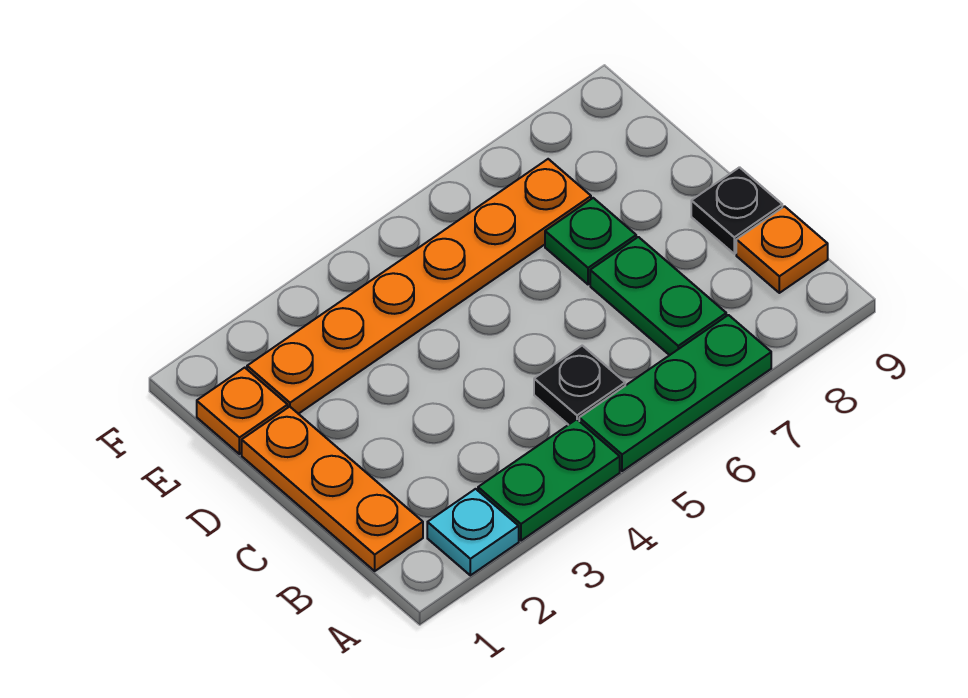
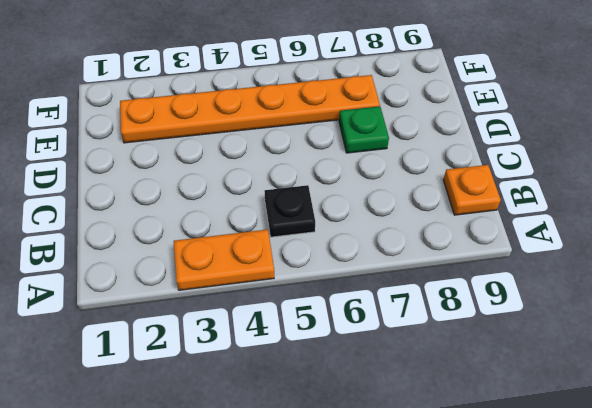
orange 1x2 plate [174,230,274,290] -> green 1x2 plate [478,419,620,541]
none -> cyan 1x1 plate [427,489,519,575]
none -> green 1x3 plate [579,315,771,471]

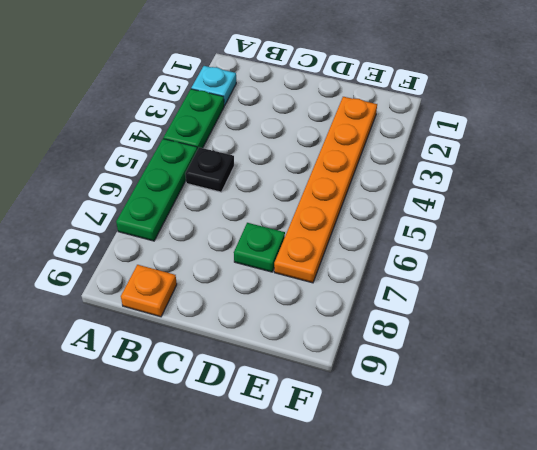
none -> orange 1x3 plate [242,407,423,571]
none -> green 1x2 plate [590,237,726,355]

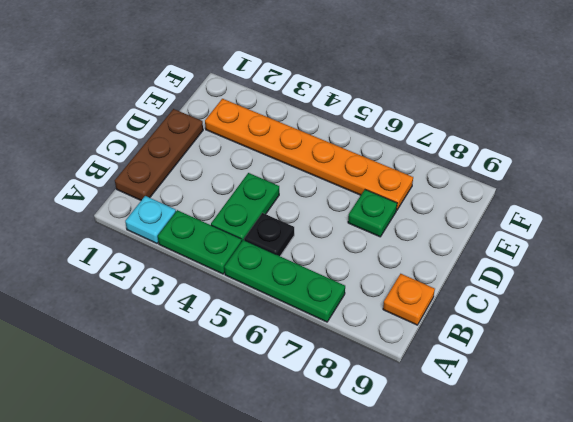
brown 1x3 plate [115,109,203,200] -> orange 1x3 plate [242,407,423,571]
green 1x2 plate [211,173,279,241] -> green 1x2 plate moved to [590,237,726,355]
none -> black 1x1 plate [691,167,782,254]
none -> orange 1x1 plate [197,368,288,454]

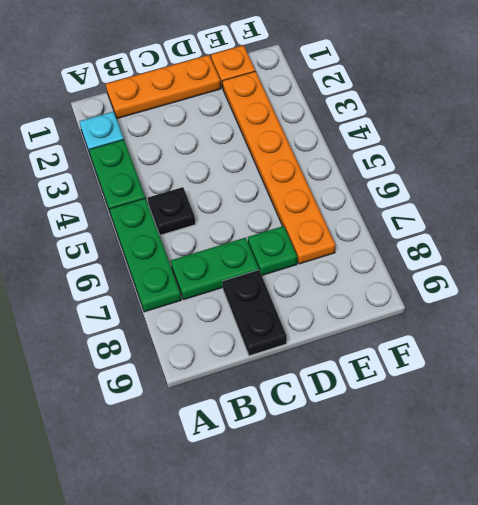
black 1x2 plate [222,270,287,356] -> black 1x1 plate [691,167,782,254]
none -> orange 1x1 plate [736,206,828,293]

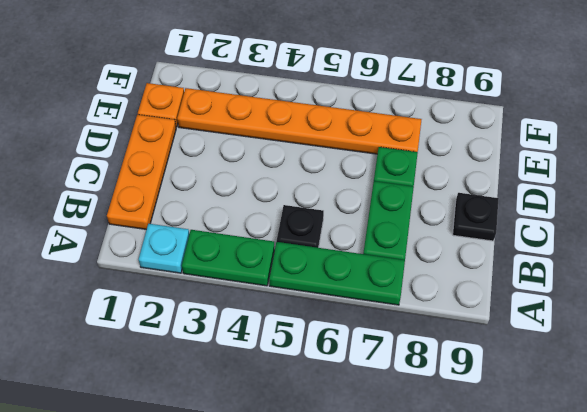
none -> orange 1x1 plate [736,206,828,293]

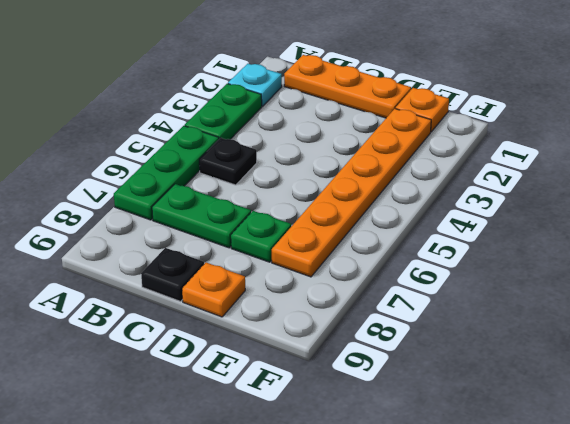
orange 1x1 plate [182,263,245,317] -> orange 1x1 plate moved to [736,206,828,293]

